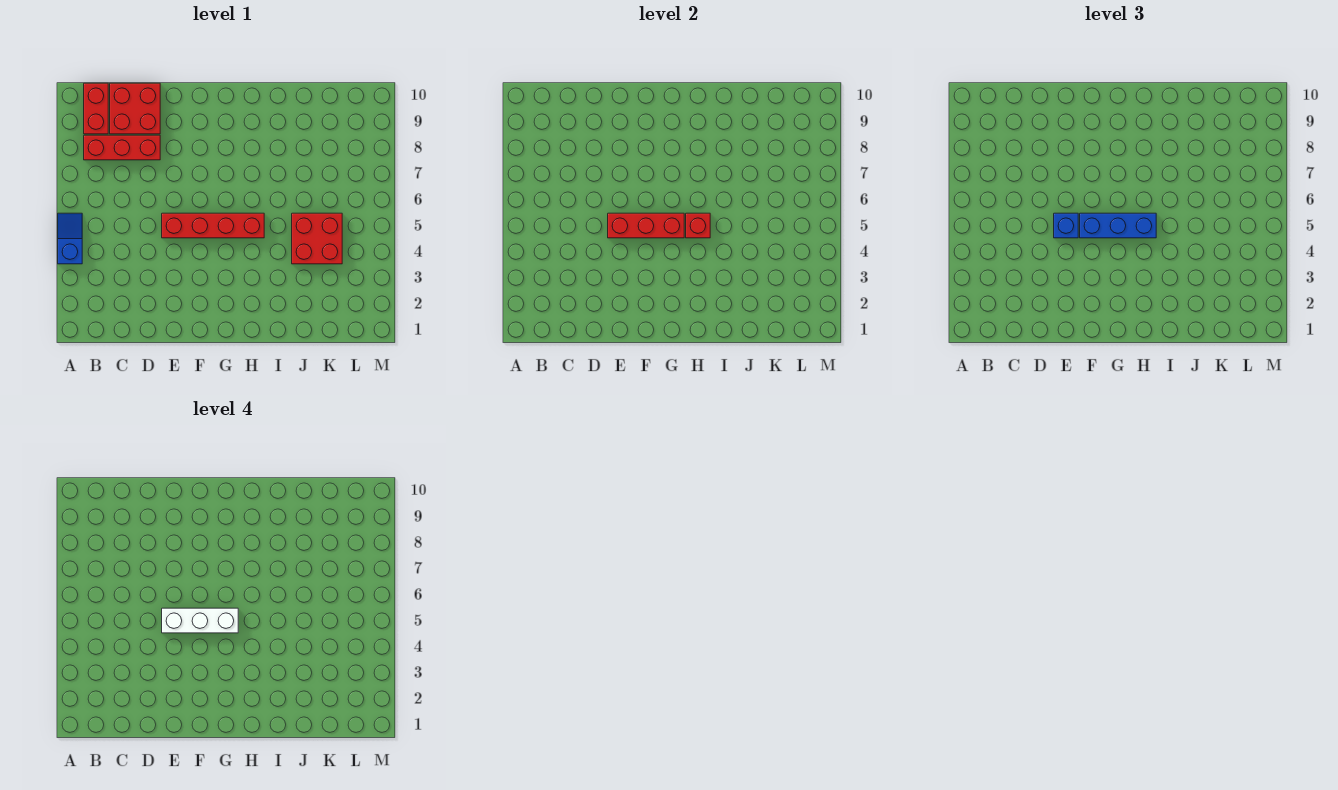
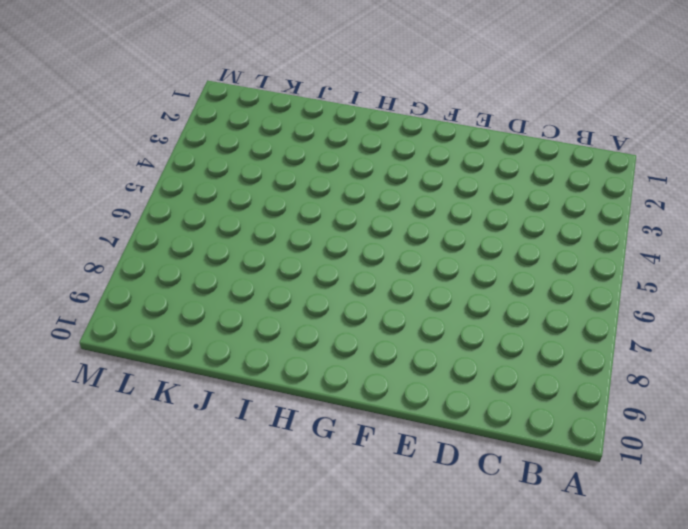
none -> blue 1x2 slope [58,213,82,264]
none -> red 1x3 brick [84,135,160,160]

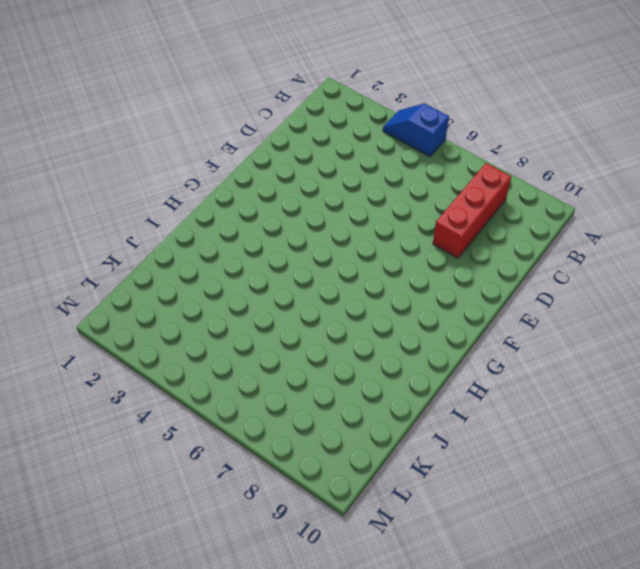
blue 1x2 slope [383,103,449,157] -> blue 1x2 slope turned to [58,213,82,264]
none -> red 1x2 brick [84,83,108,134]
none -> red 2x2 brick [110,83,160,134]

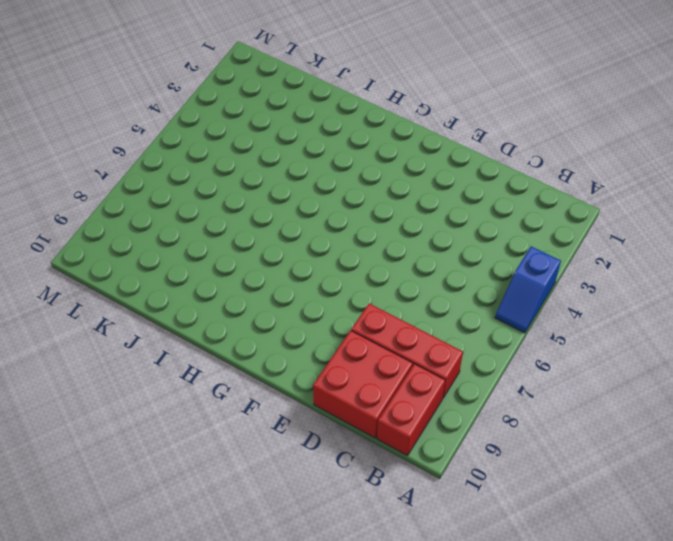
none -> red 1x4 brick [162,213,264,238]
none -> red 2x2 brick [292,213,342,264]

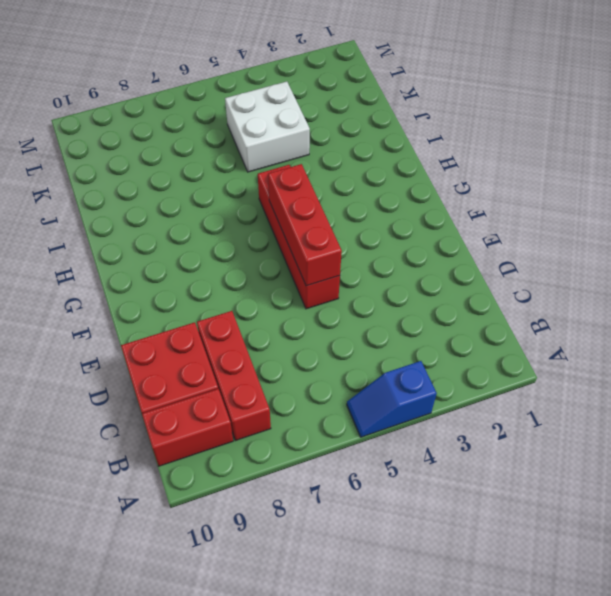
white 2x2 brick [225,82,310,172] -> red 2x2 brick [292,213,342,264]
none -> red 1x1 brick [686,213,710,238]
none -> blue 1x1 brick [1054,213,1078,238]

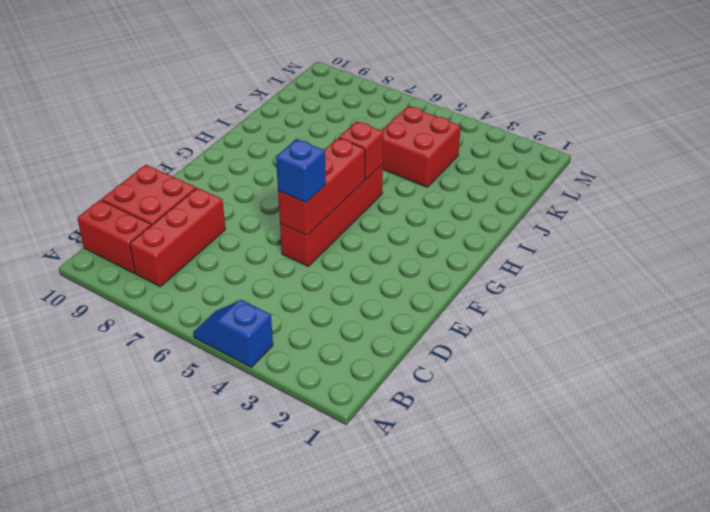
none -> blue 1x3 brick [1080,213,1156,238]
none -> white 1x3 brick [162,608,238,633]

